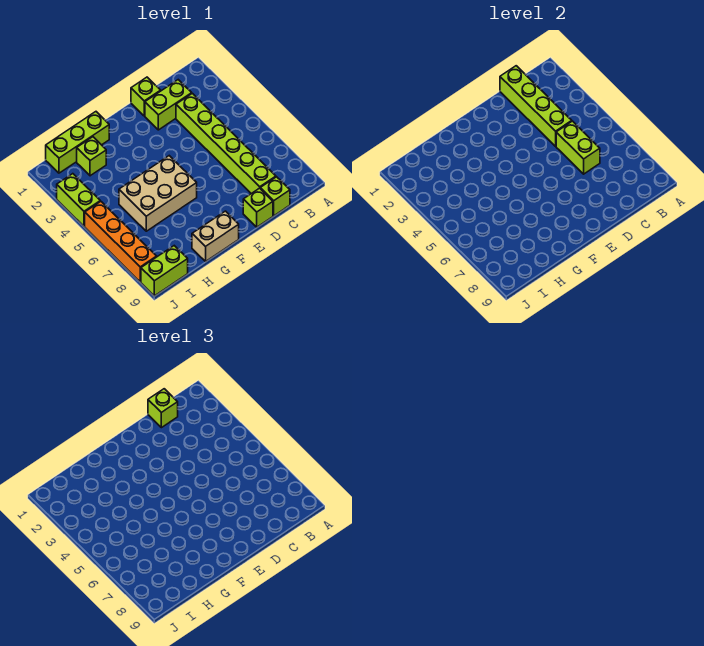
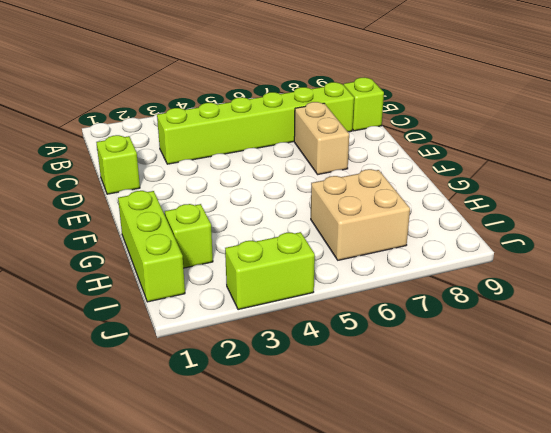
tan 1x2 brick [294,102,349,175] -> tan 1x2 brick moved to [192,211,239,261]
tan 2x2 brick [311,169,410,260] -> tan 2x3 brick [119,156,197,231]
none -> lime 1x2 brick [145,80,192,130]
none -> lime 1x1 brick [243,188,273,227]
none -> lime 1x2 brick [141,246,188,296]

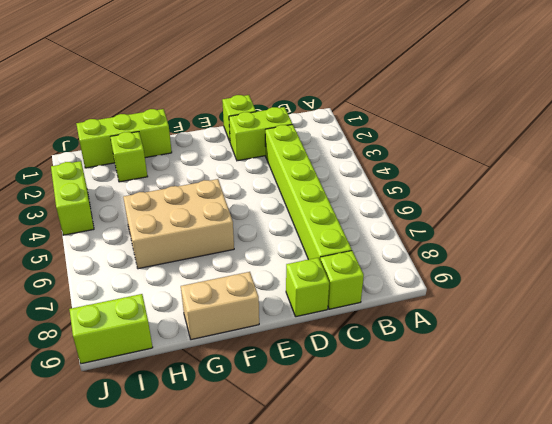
none -> orange 1x4 brick [85,201,157,282]
none -> lime 1x4 brick [500,66,572,146]
none -> lime 1x2 brick [556,121,600,174]

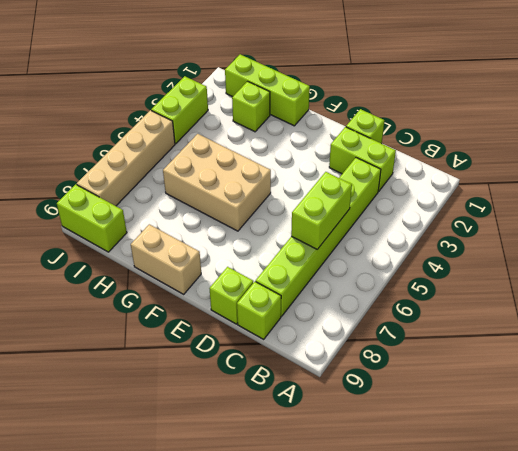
tan 1x4 brick [77,110,175,206] -> orange 1x4 brick [85,201,157,282]
none -> lime 1x4 brick [500,66,572,146]
none -> lime 1x1 brick [148,389,178,428]

